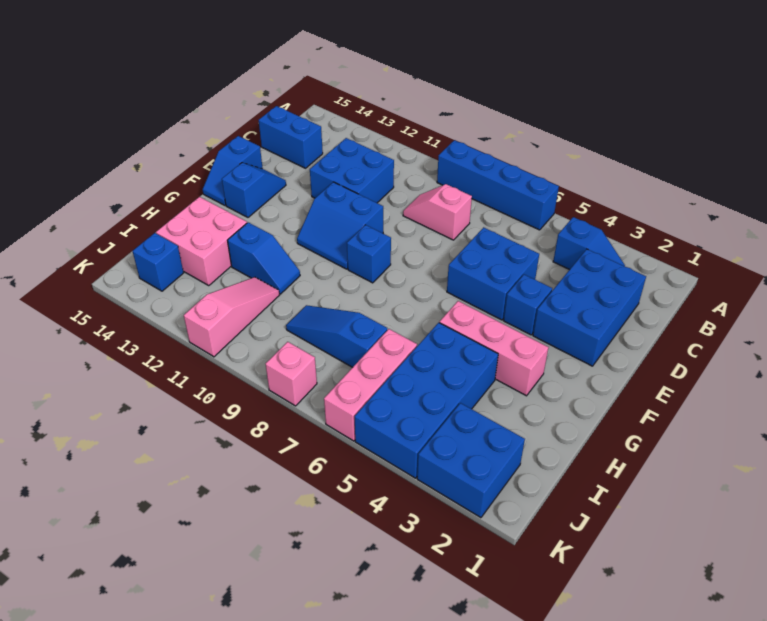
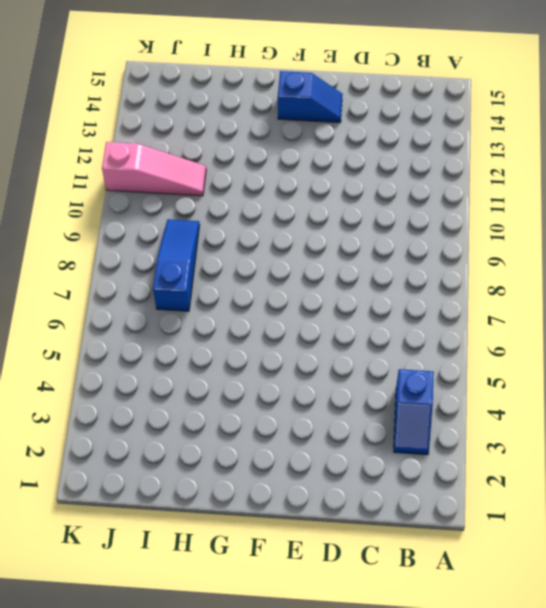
none -> blue 1x4 brick [437,140,559,230]
none -> blue 2x3 brick [533,249,646,366]
none -> pink 1x2 slope [403,184,472,240]

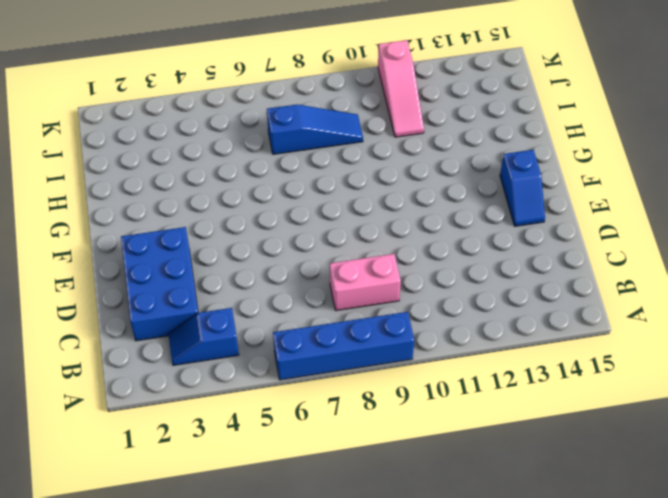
pink 1x2 brick [330,254,401,311] -> pink 1x2 slope [403,184,472,240]
none -> blue 2x2 brick [310,138,394,203]
none -> blue 1x2 brick [259,106,323,168]
none -> blue 2x2 brick [447,227,539,320]

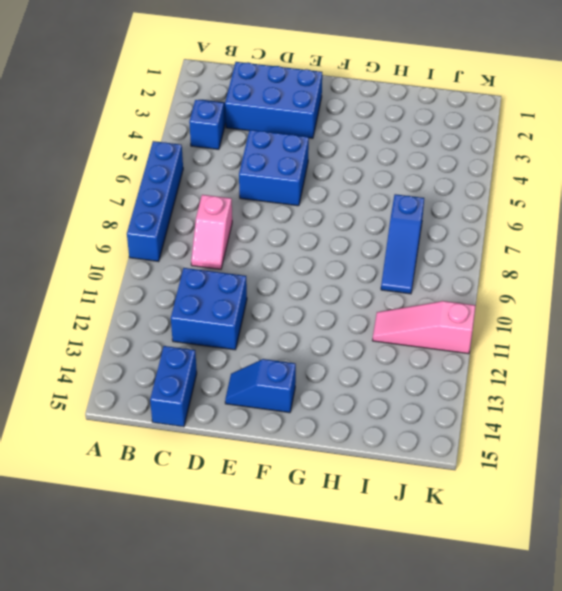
none -> blue 1x1 brick [503,275,552,335]
none -> blue 2x2 slope [297,182,383,269]
none -> blue 1x2 slope [203,136,263,205]

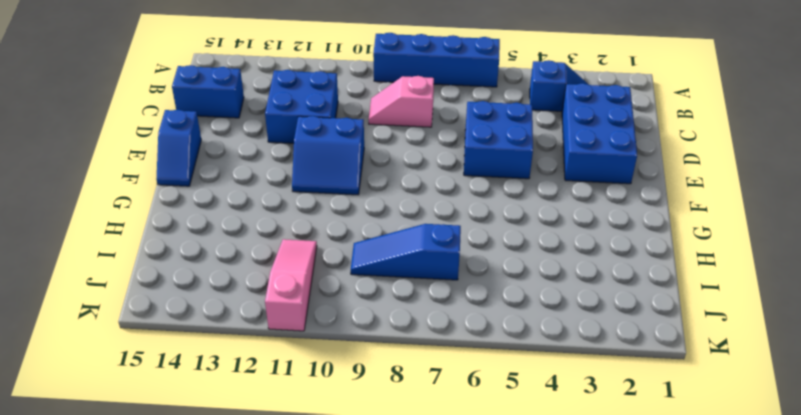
none -> blue 1x1 brick [503,275,552,335]
none -> blue 1x2 slope [222,163,286,217]
none -> blue 1x1 brick [347,225,391,283]

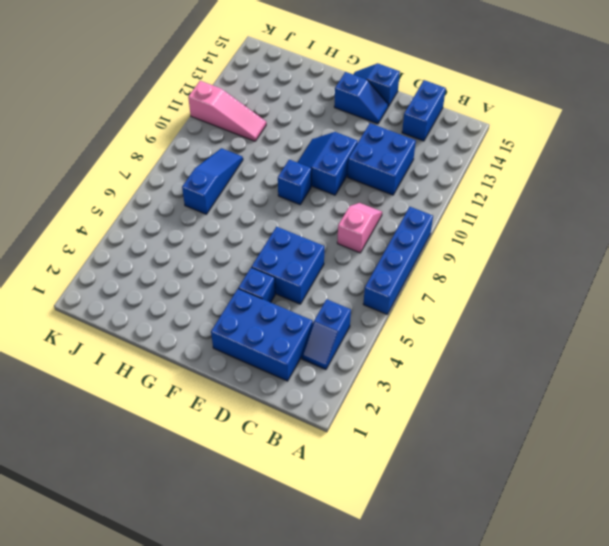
none -> pink 1x3 brick [440,301,549,396]
none -> blue 2x4 brick [355,323,498,478]
none -> blue 1x2 slope [228,222,300,294]

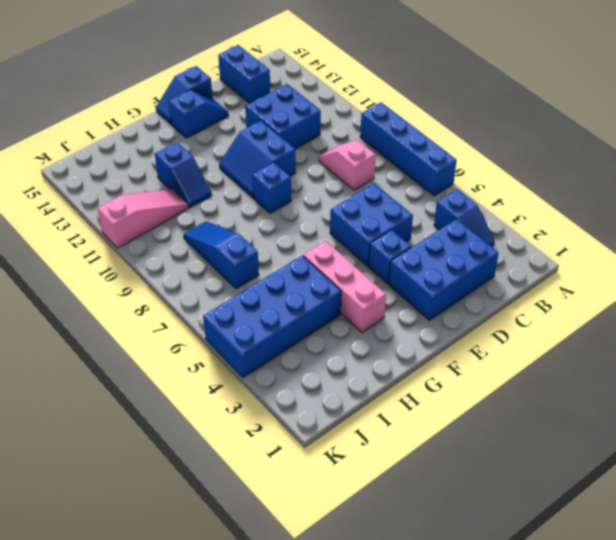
none -> pink 2x2 brick [156,197,247,286]
none -> pink 1x3 brick [324,329,417,441]
none -> blue 2x2 brick [417,403,525,518]

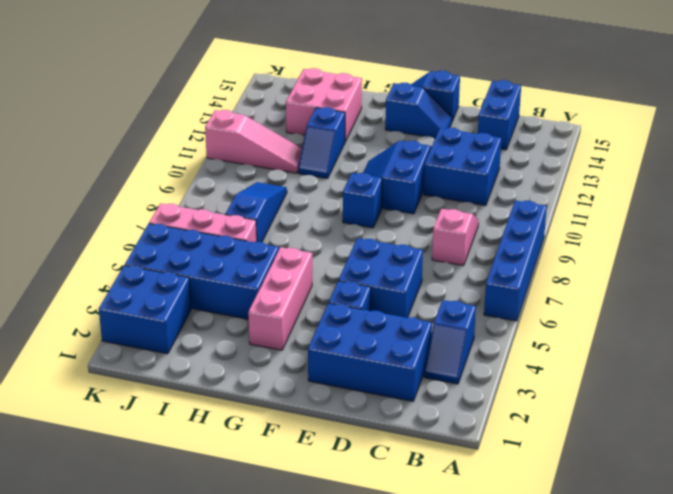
none -> blue 1x1 brick [133,233,184,291]
none -> pink 1x1 brick [266,342,317,406]

